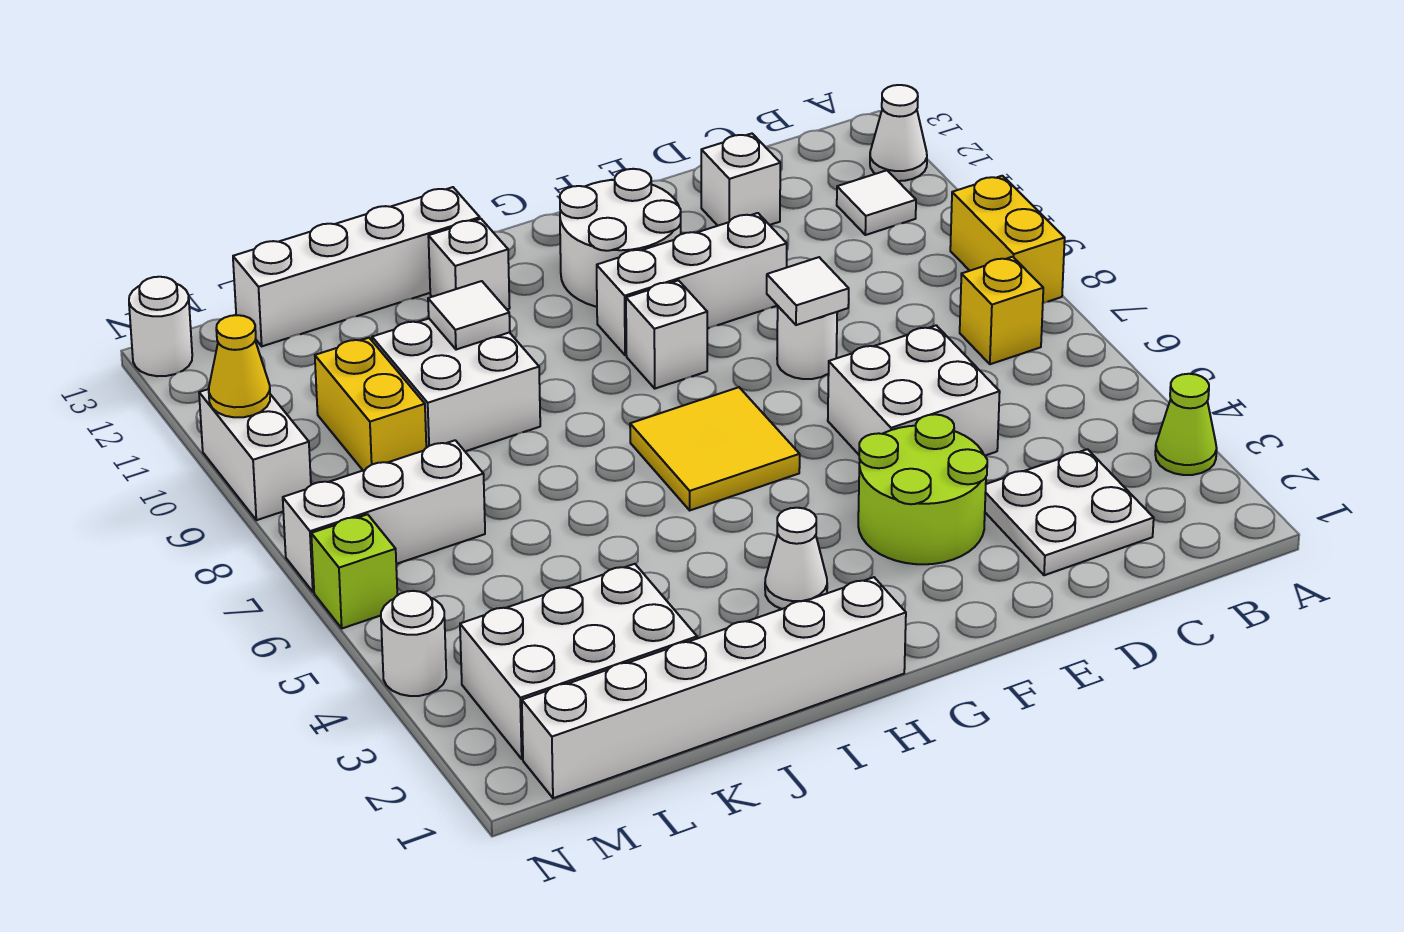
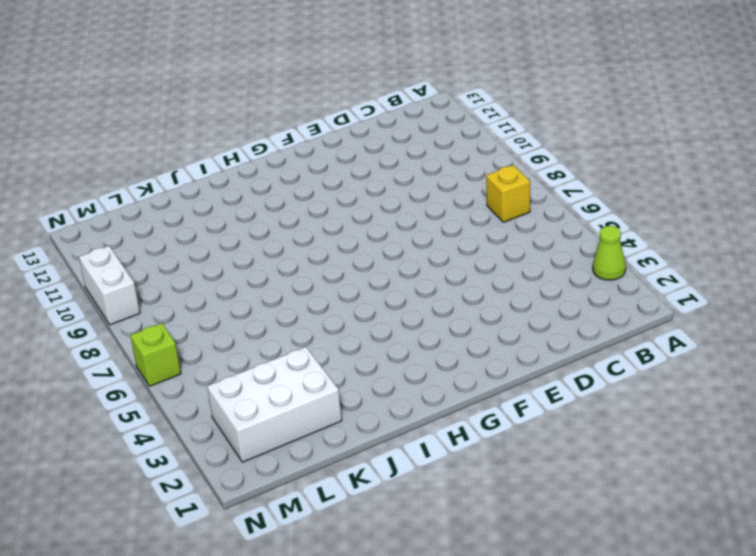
none -> yellow 1x2 brick [950,176,1065,303]
none -> white 1x1 cone [870,85,927,181]
none -> white 1x1 tile [837,170,916,235]

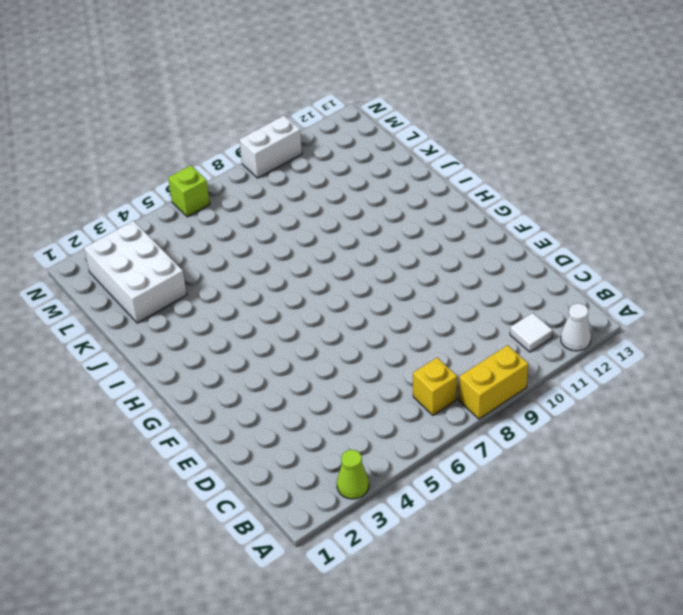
none -> white 2x2 plate [985,449,1154,575]
none -> white 2x2 brick [828,325,1000,455]
none -> white 1x1 brick [701,134,780,226]

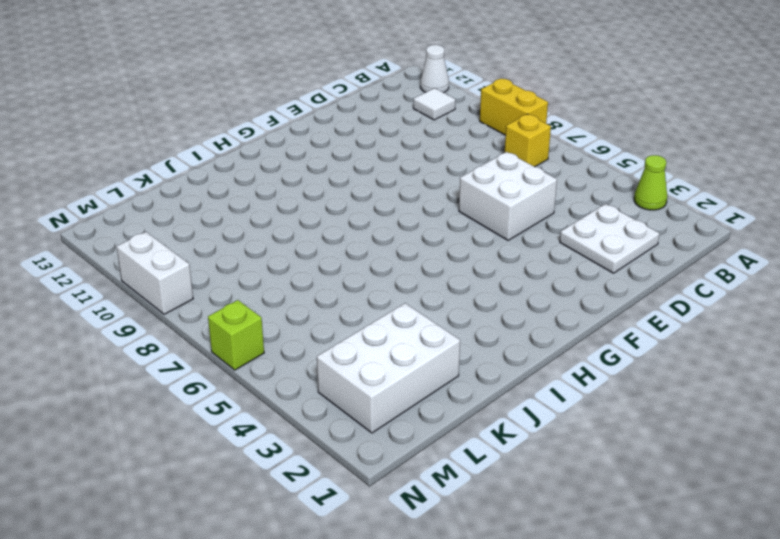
none -> white 1x1 brick [701,134,780,226]
none -> lime 2x2 round brick [858,414,987,564]
none -> white 1x1 round brick [777,306,837,379]

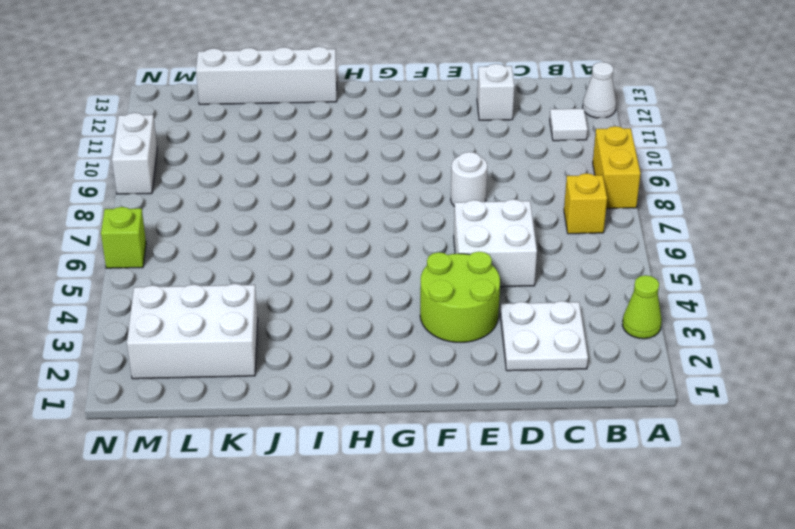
none -> white 1x3 brick [597,213,787,355]
none -> white 2x2 round brick [560,169,681,307]
none -> yellow 2x2 tile [630,387,800,510]

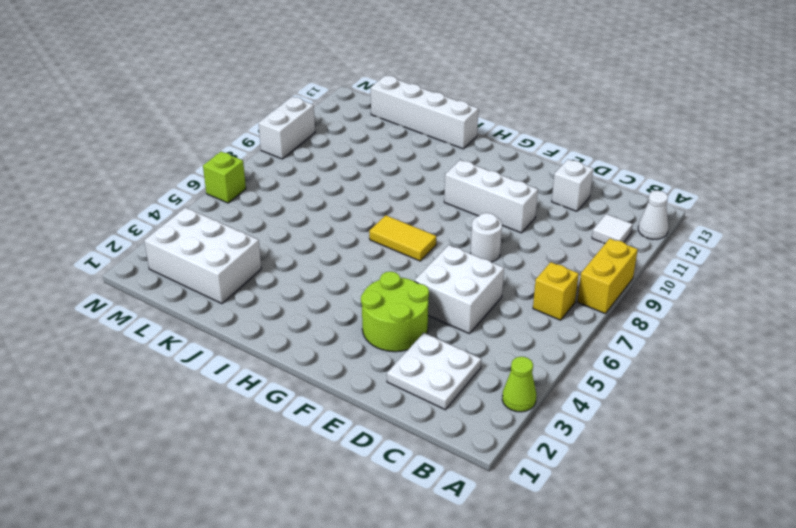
yellow 1x2 tile [369,215,436,261] -> yellow 2x2 tile [630,387,800,510]
none -> white 2x2 round brick [560,169,681,307]
none -> white 1x1 brick [626,280,707,389]
none -> white 1x6 brick [522,577,906,798]

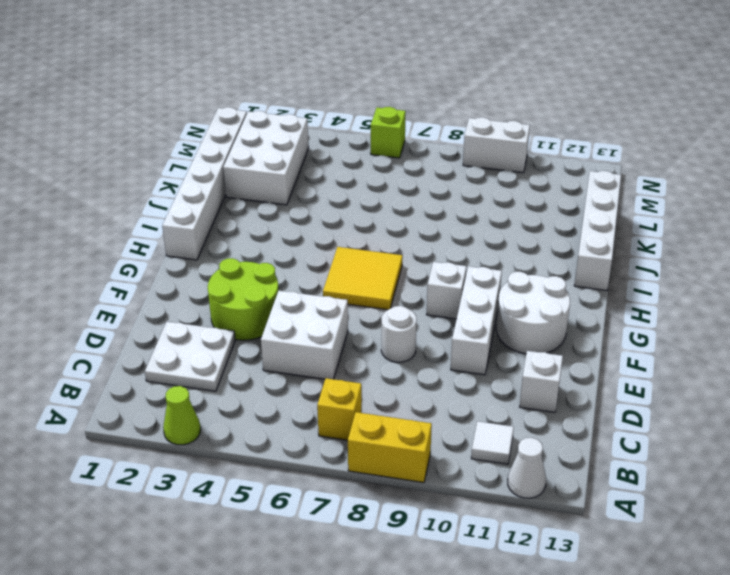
none -> white 1x1 cone [765,508,827,609]
none -> white 1x1 brick [428,219,510,309]
none -> white 2x2 brick [372,319,540,451]

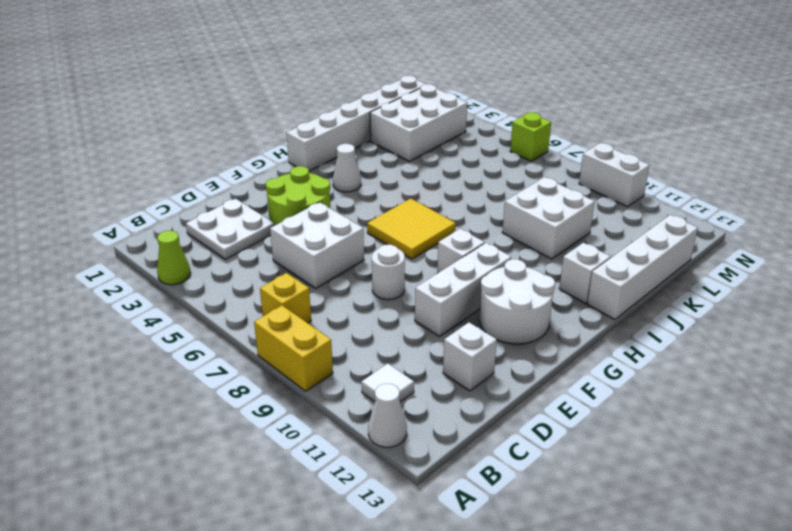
none -> white 1x3 brick [283,440,485,592]
none -> yellow 1x2 brick [315,338,426,470]
none -> white 1x1 round brick [381,591,446,696]

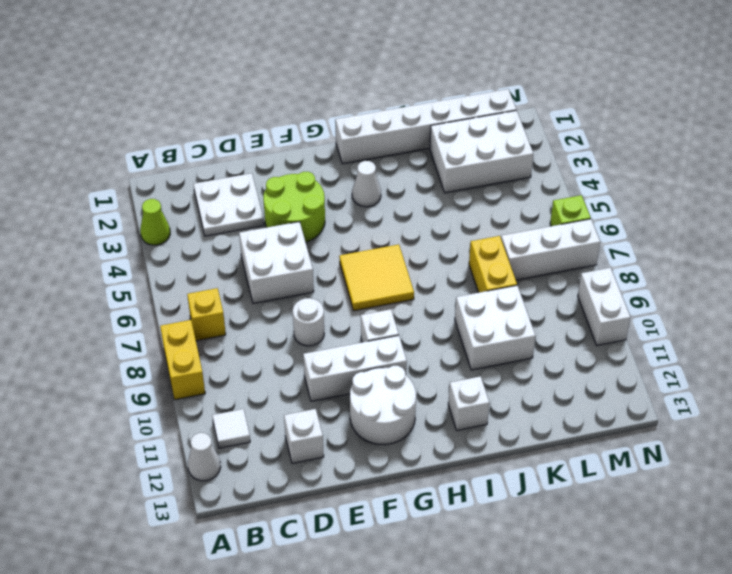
yellow 1x2 brick [469,236,517,293] -> yellow 1x2 brick moved to [315,338,426,470]
none -> white 1x4 brick [233,187,480,346]
none -> white 1x1 round brick [381,591,446,696]
none -> white 1x1 round brick [129,277,192,376]

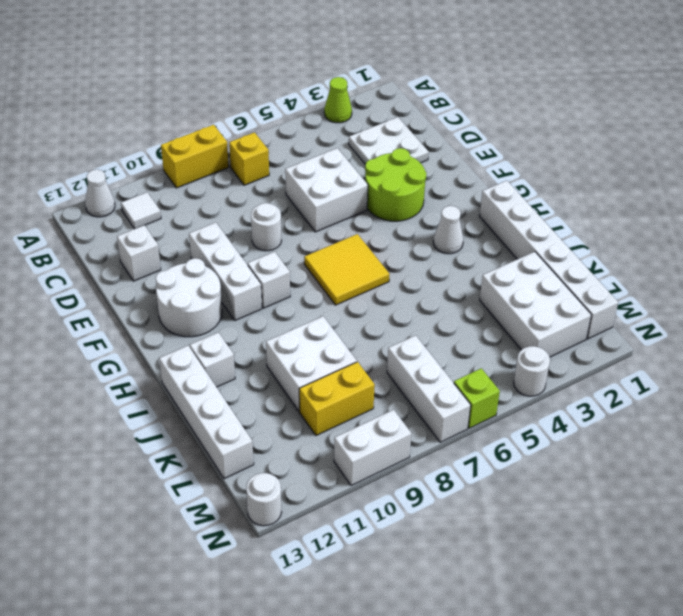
none -> white 1x1 tile [767,257,849,325]
none -> white 1x1 tile [428,281,510,350]
none -> yellow 1x1 cone [209,315,270,417]

